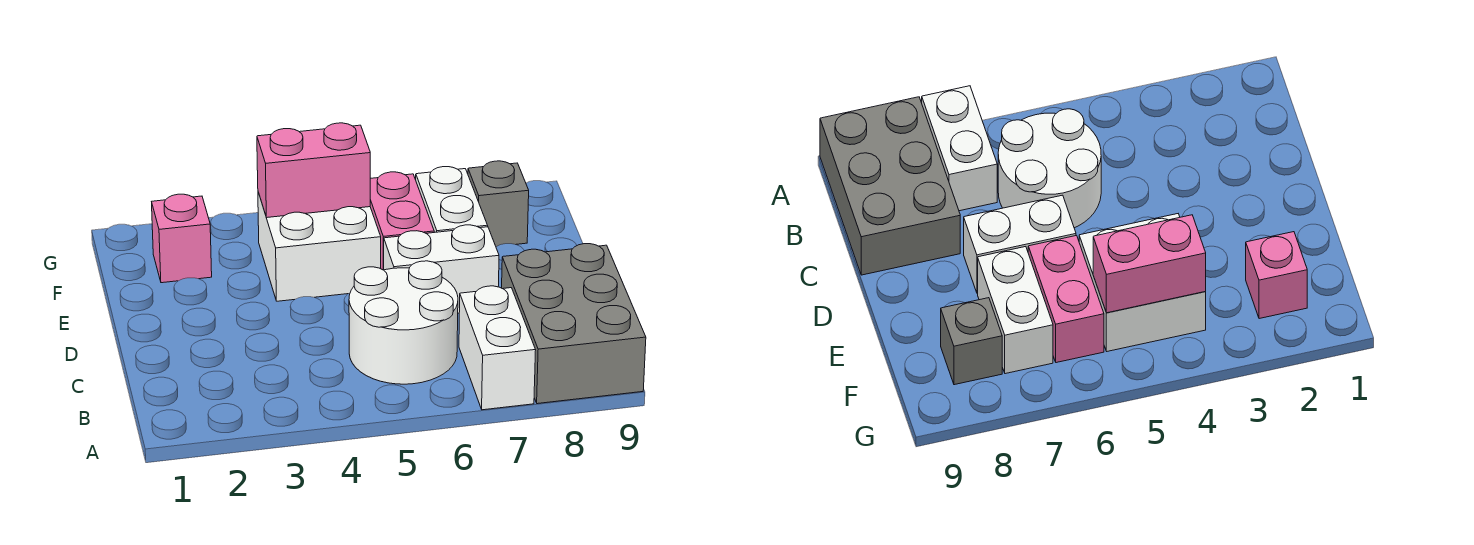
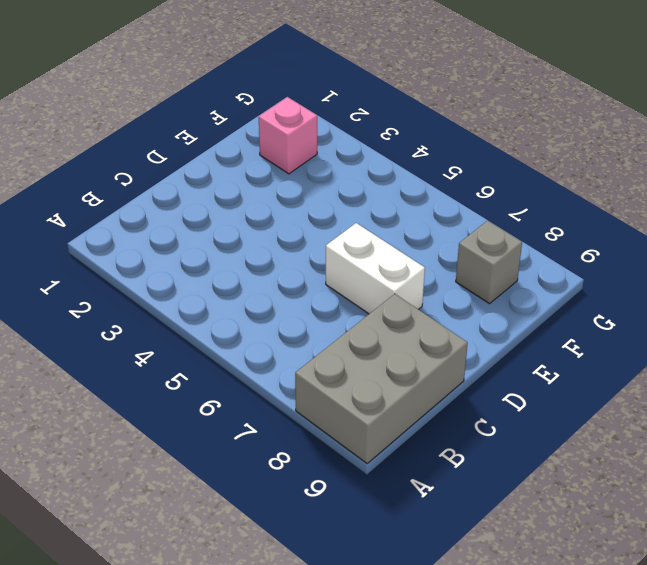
none -> white 1x2 brick [459,286,536,410]
none -> white 2x2 round brick [349,261,458,384]

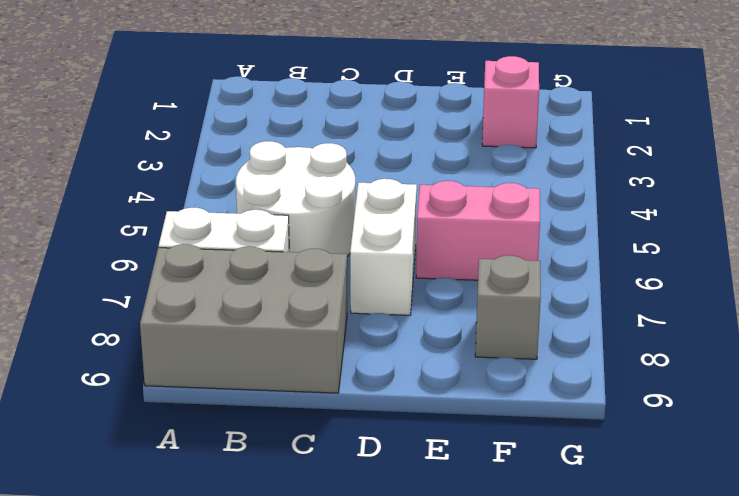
none -> white 2x2 brick [258,192,381,301]
none -> white 1x2 brick [416,167,488,232]

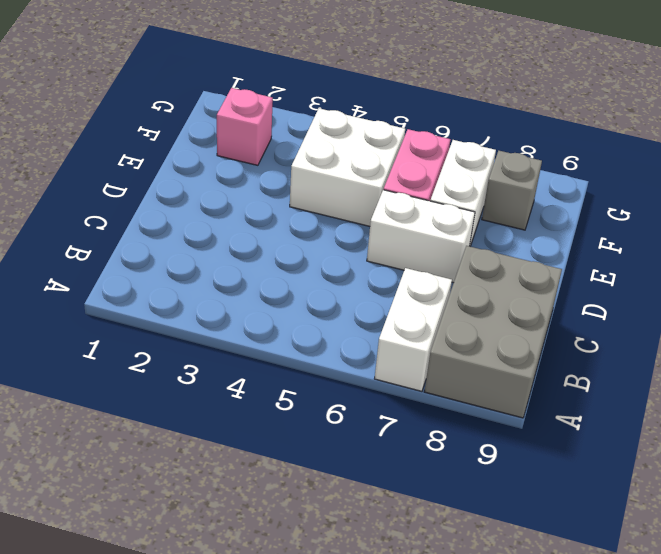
none -> white 2x2 round brick [349,261,458,384]
none -> pink 1x2 brick [257,123,370,218]

